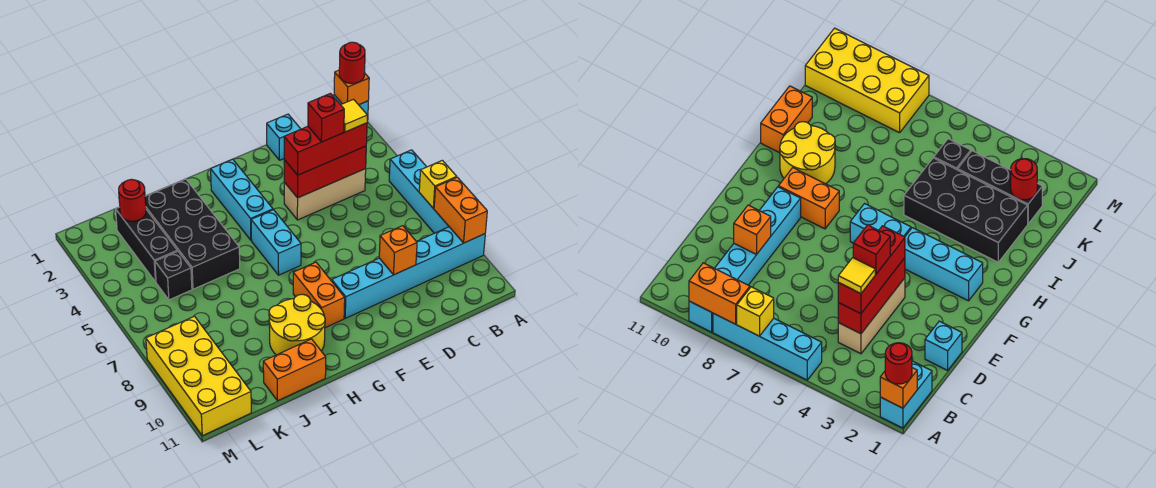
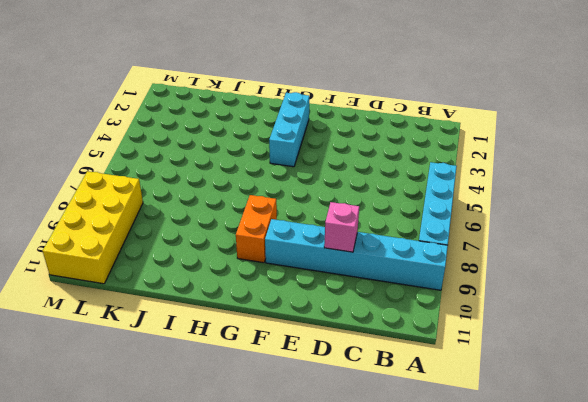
pink 1x1 brick [324,202,359,252] -> orange 1x1 brick [379,226,417,275]
none -> cyan 1x2 brick [880,361,932,428]
none -> tan 1x3 brick [284,169,366,220]
none -> cyan 1x1 brick [267,114,300,160]

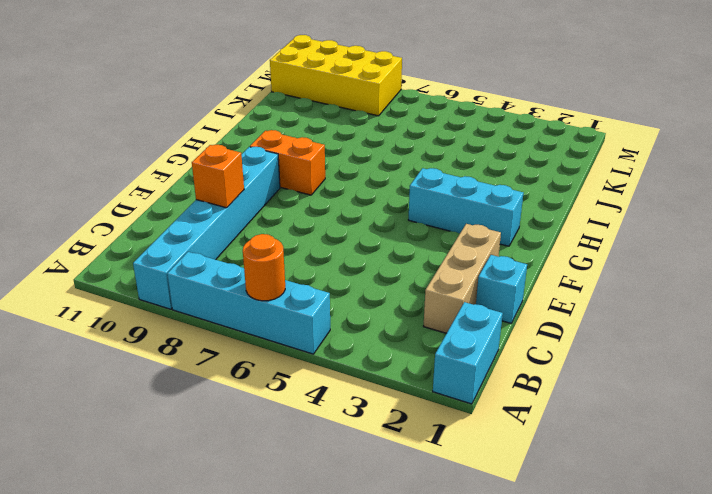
orange 1x1 round brick [243,234,285,301] -> none
tan 1x3 brick [424,224,501,333] -> tan 1x3 brick moved to [284,169,366,220]
none -> cyan 1x2 brick [251,210,301,275]
none -> yellow 2x2 round brick [269,294,325,355]
none -> black 2x4 brick [145,179,240,289]

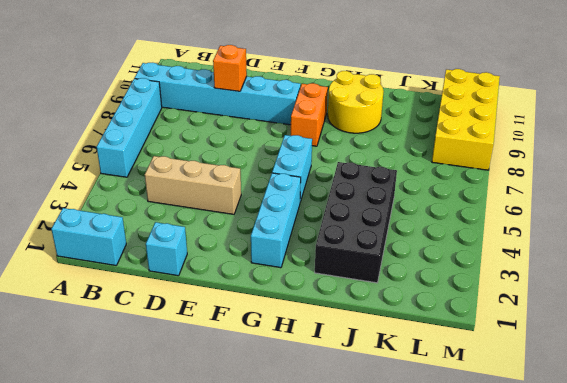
none -> orange 1x2 brick [263,339,326,401]
none -> black 1x3 brick [116,207,177,282]
none -> black 1x1 brick [155,251,192,300]

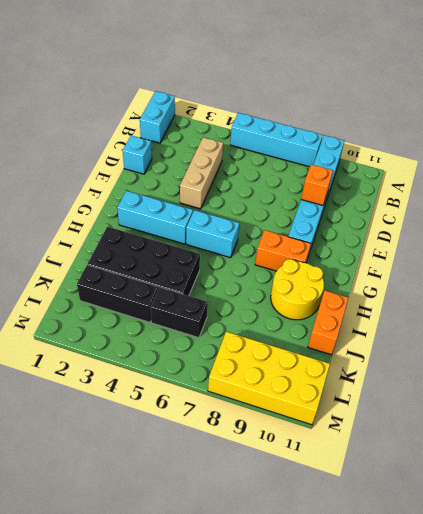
black 1x2 brick [150,287,208,338] -> black 1x1 brick [155,251,192,300]
none -> orange 1x1 brick [334,70,369,105]
none -> yellow 1x1 brick [419,160,457,208]
none -> orange 1x2 brick [434,177,487,243]

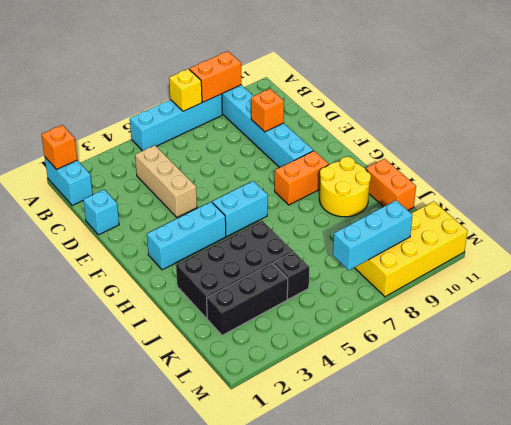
cyan 1x3 brick [333,200,413,270] -> none
none -> red 1x3 brick [284,146,366,198]
none -> red 1x1 round brick [119,179,146,221]
none -> red 1x1 round brick [339,42,365,83]

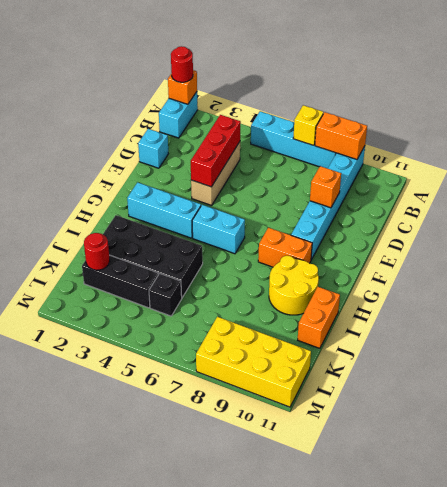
none -> red 1x3 brick [284,123,367,175]
none -> yellow 1x1 tile [341,99,367,132]
none -> red 1x1 brick [308,93,344,142]

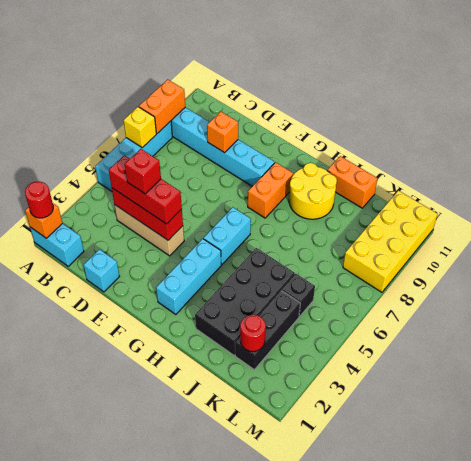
none -> yellow 1x1 tile [341,99,367,132]

